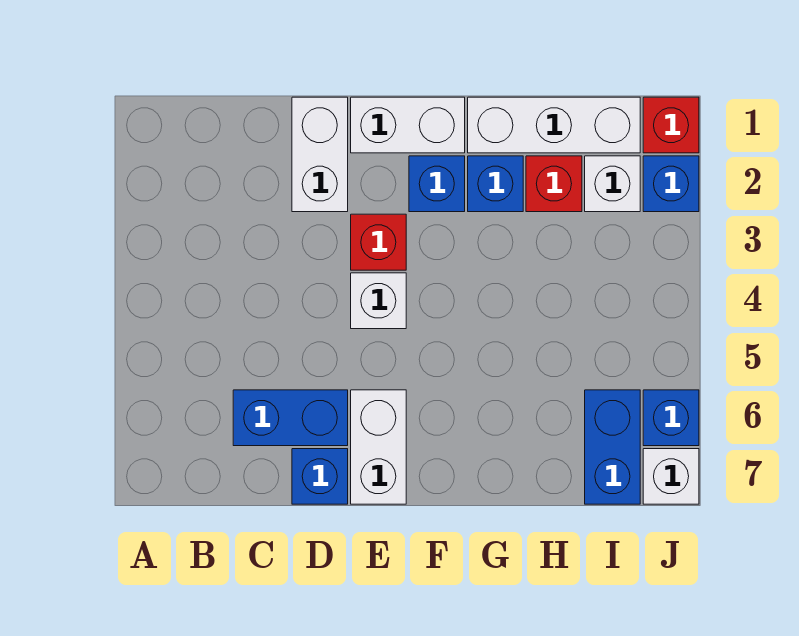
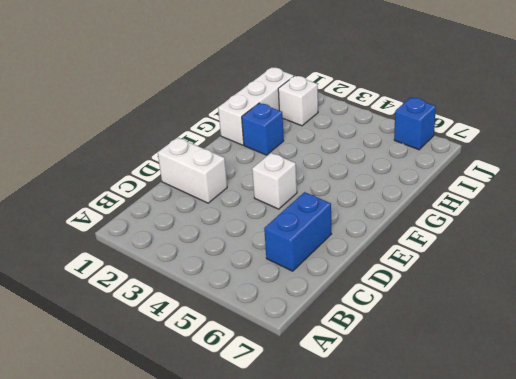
none -> blue 1x1 brick [292,449,348,504]
none -> white 1x2 brick [351,97,465,153]
none -> red 1x1 brick [351,214,406,270]

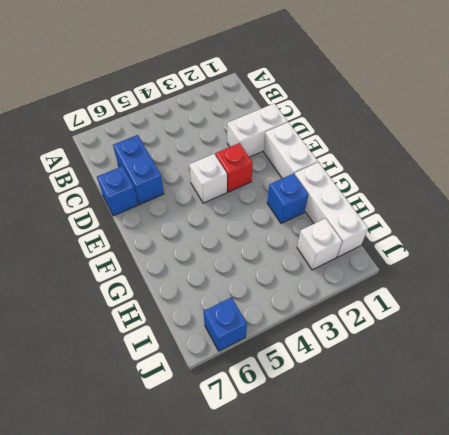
none -> white 1x2 brick [351,390,406,504]
none -> blue 1x1 brick [409,156,465,212]
none -> red 1x1 brick [526,156,582,212]

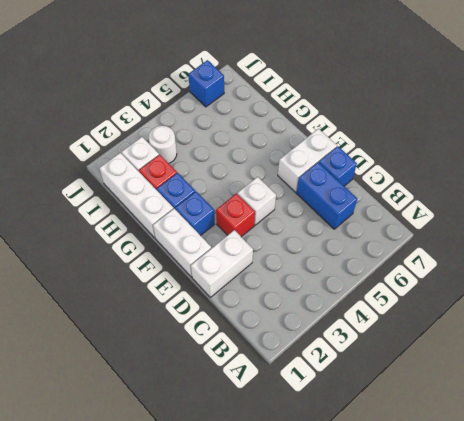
white 1x1 round brick [149,126,177,163] -> none
none -> blue 1x2 brick [585,390,640,504]
none -> red 1x1 brick [643,97,699,153]
none -> blue 1x1 brick [643,156,699,212]

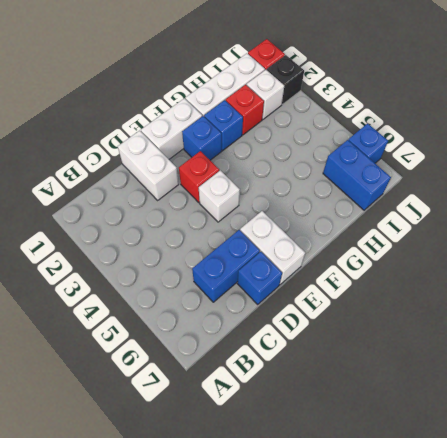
black 1x1 brick [267,55,304,104] -> blue 1x1 brick [643,156,699,212]
none -> white 1x1 brick [643,449,699,504]

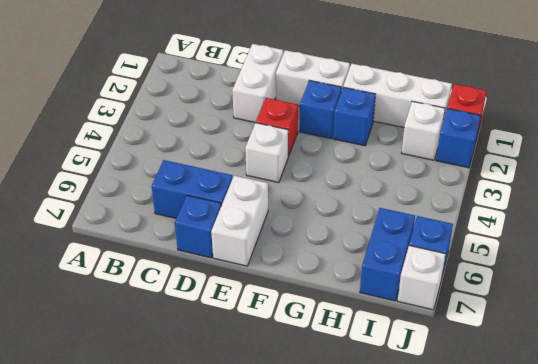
none -> red 1x1 brick [526,156,582,212]

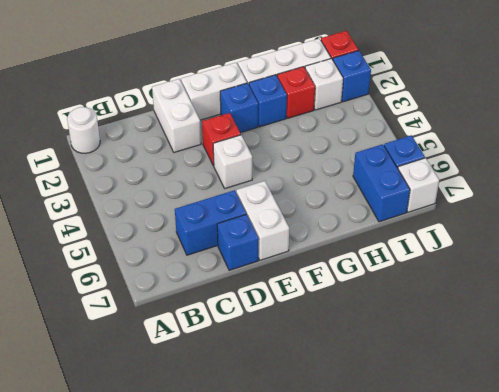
white 1x1 round brick [67,107,100,153] -> none

